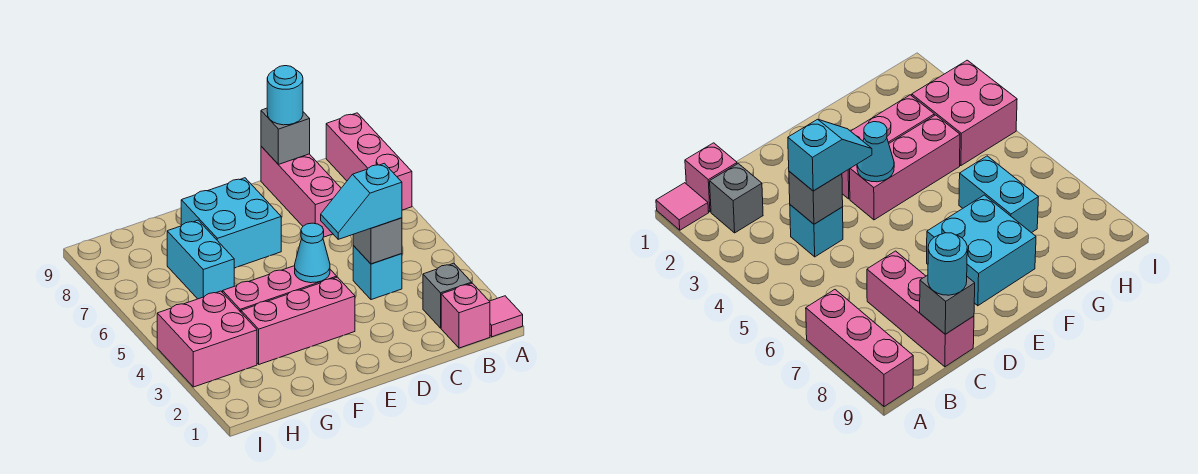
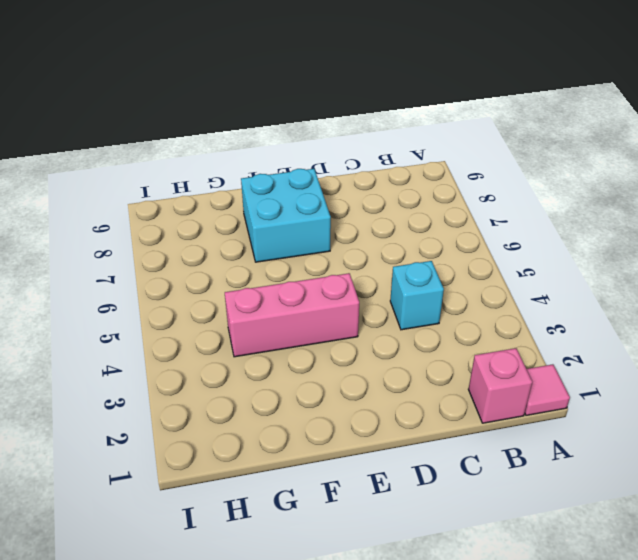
none -> pink 1x3 brick [326,113,412,210]
none -> grey 1x1 brick [423,263,472,328]
none -> pink 1x3 brick [261,146,341,237]

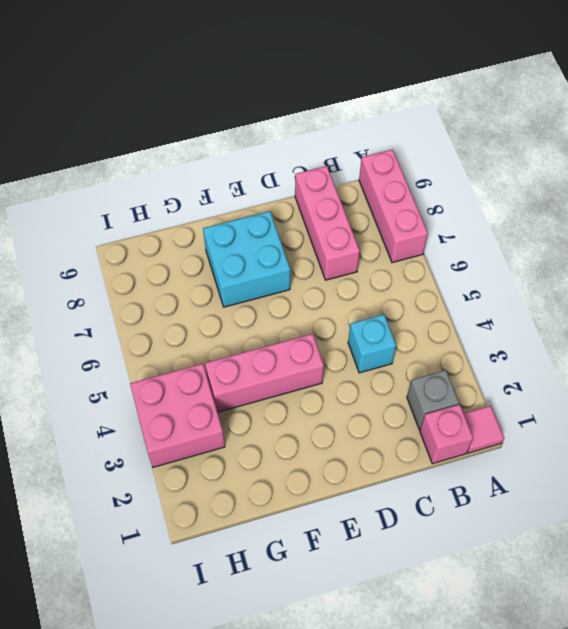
none -> pink 1x3 brick [241,277,355,364]
none -> cyan 1x2 brick [167,220,234,299]
none -> grey 1x1 brick [353,218,402,264]

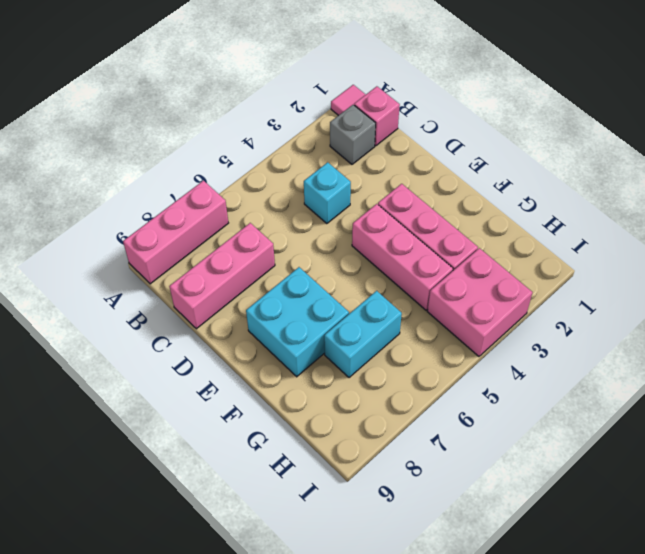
none -> grey 1x1 brick [353,218,402,264]
none -> grey 1x1 brick [261,108,310,164]
none -> cyan 1x1 cone [295,223,330,283]

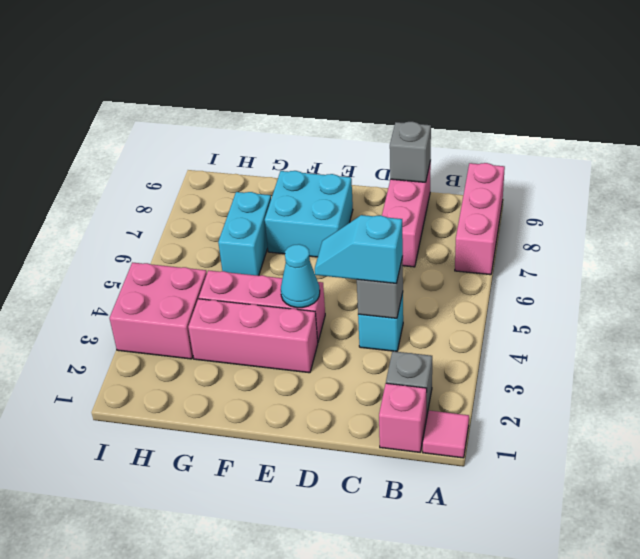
none -> cyan 1x1 round brick [267,66,303,125]

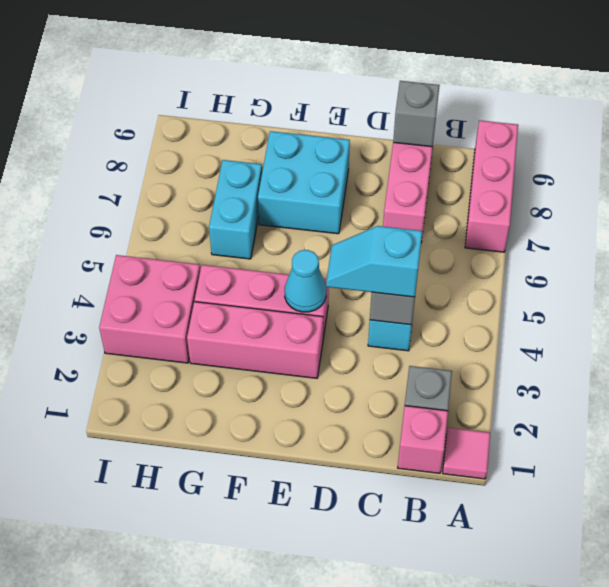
none -> cyan 1x1 round brick [267,66,303,125]

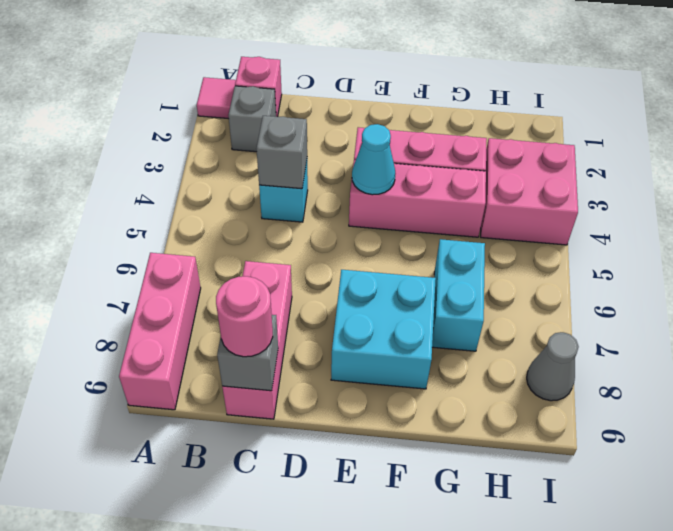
pink 1x1 round brick [216,276,273,357] -> cyan 1x1 round brick [267,66,303,125]
grey 1x1 cone [527,332,579,401] -> none
none -> cyan 1x2 slope [321,163,402,239]

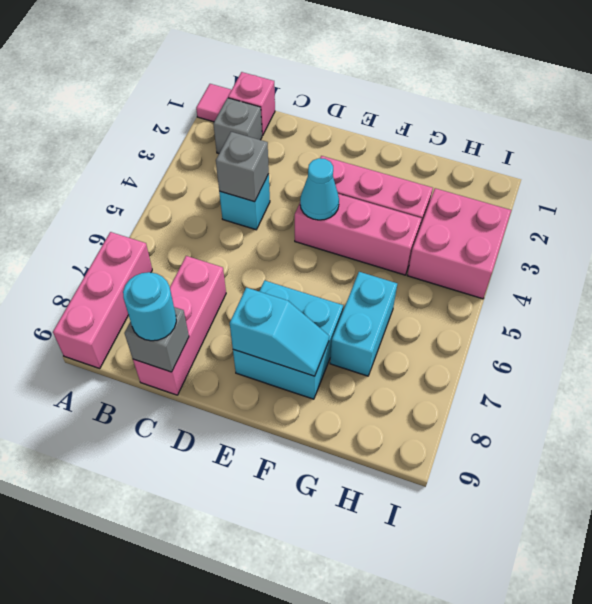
cyan 1x2 slope [230,287,329,376] -> cyan 1x2 slope moved to [321,163,402,239]

